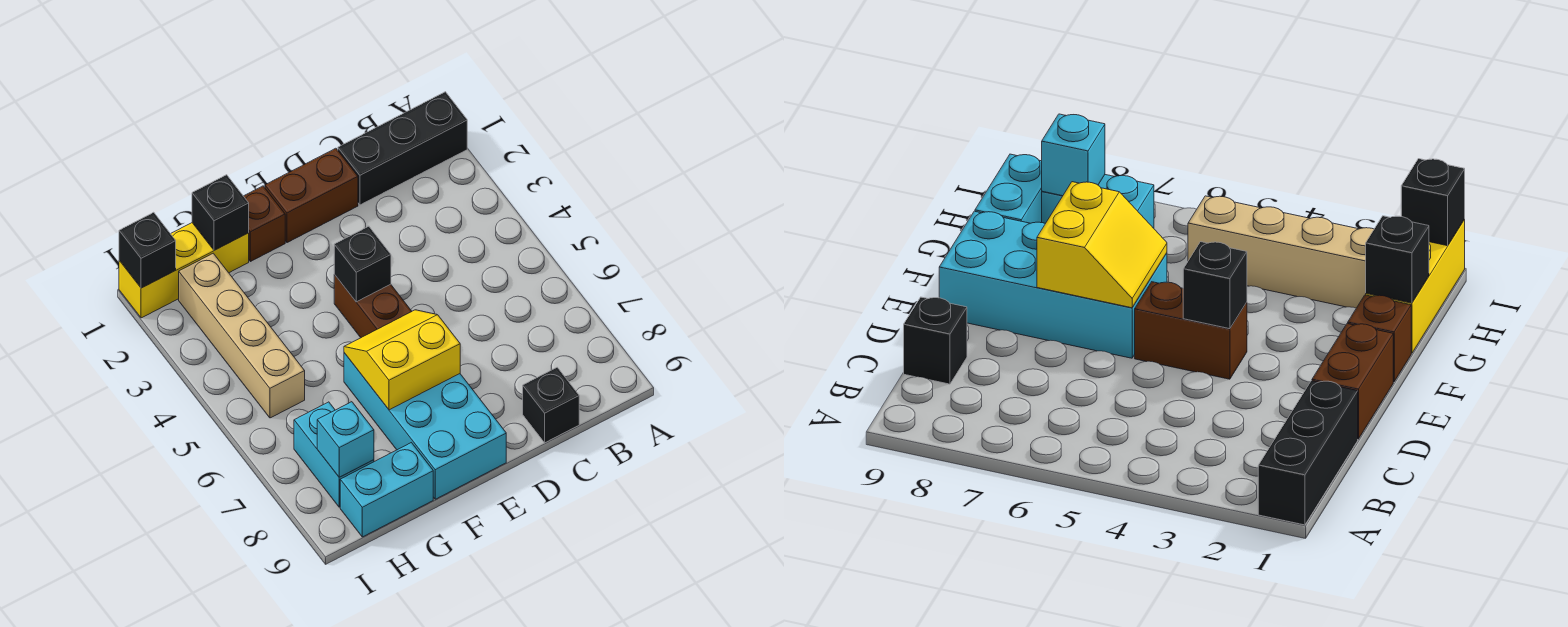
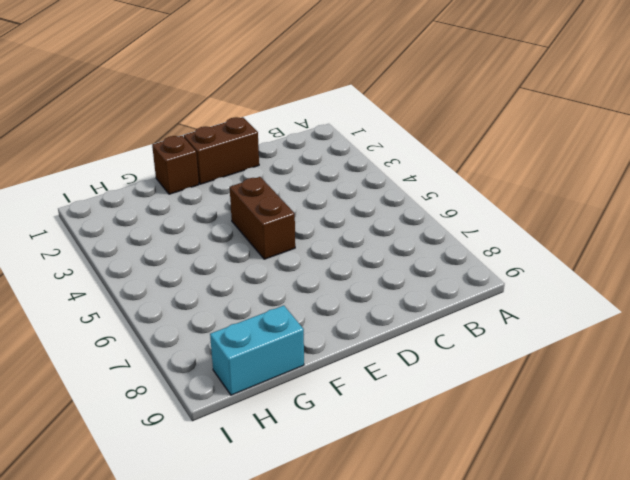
none -> black 1x3 brick [338,92,467,205]
none -> black 1x1 brick [523,367,579,443]
none -> cyan 2x4 brick [344,353,506,499]

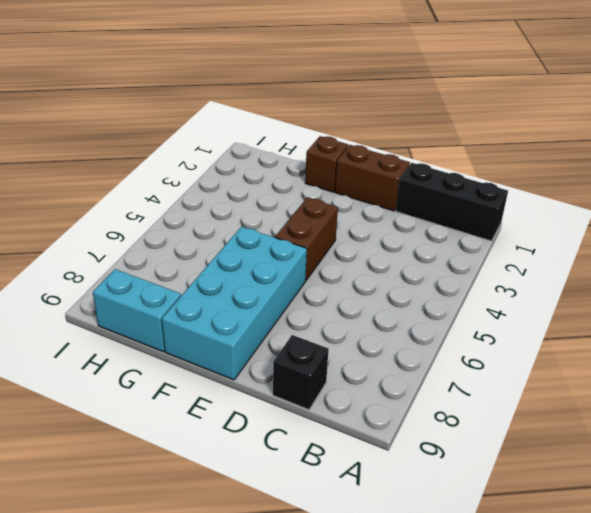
none -> yellow 1x3 brick [119,223,249,318]
none -> tan 1x4 brick [179,253,305,418]
none -> cyan 1x2 brick [294,402,374,507]

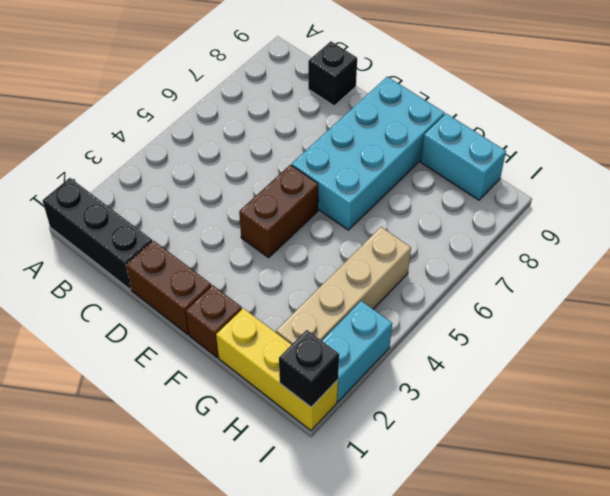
cyan 1x2 brick [322,301,392,402] -> cyan 1x2 brick moved to [294,402,374,507]
none -> black 1x1 brick [334,226,391,302]
none -> yellow 2x2 slope [344,310,460,410]
none -> black 1x1 brick [192,175,249,250]

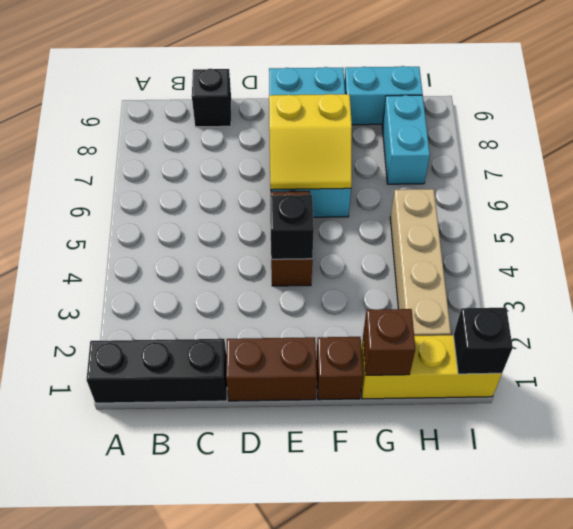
brown 1x1 brick [363,309,415,375] -> black 1x1 brick [192,175,249,250]
none -> cyan 1x1 brick [317,402,374,477]

